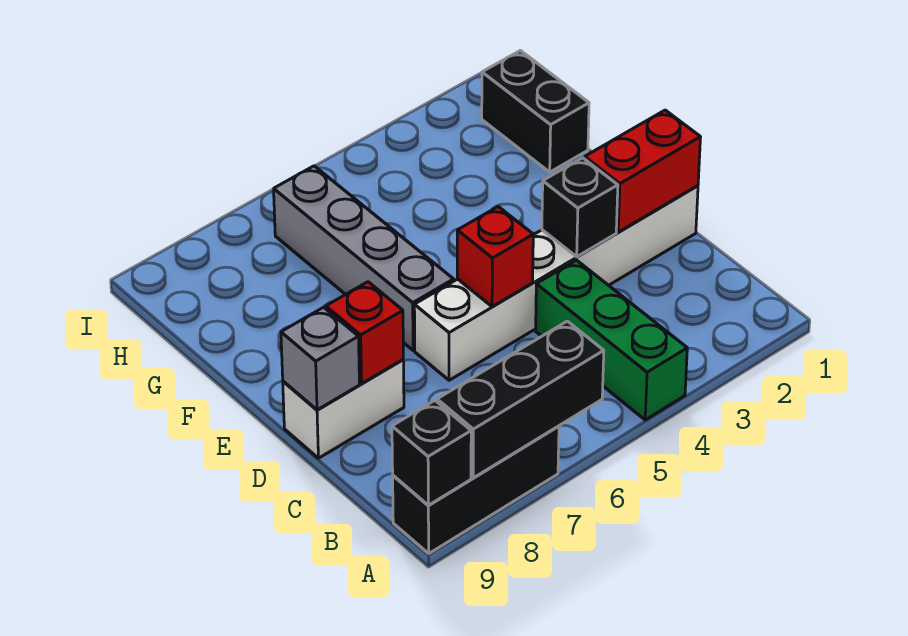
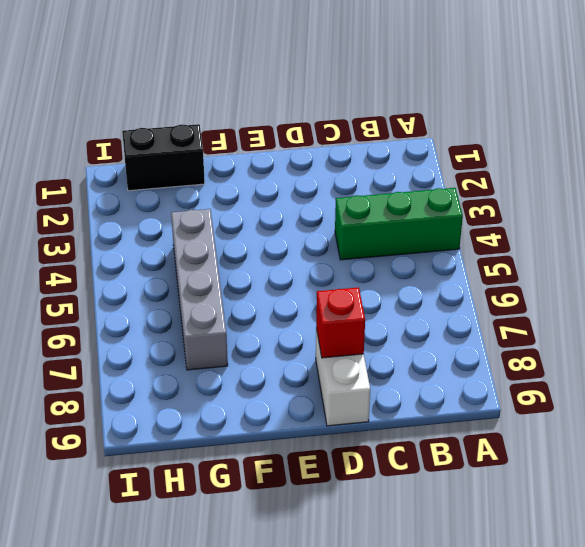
grey 1x4 brick [171,209,228,370] -> grey 1x4 brick turned to [274,166,454,350]
none -> black 1x3 brick [393,426,559,553]
none -> white 1x6 brick [414,186,698,380]
none -> black 1x3 brick [437,321,604,478]

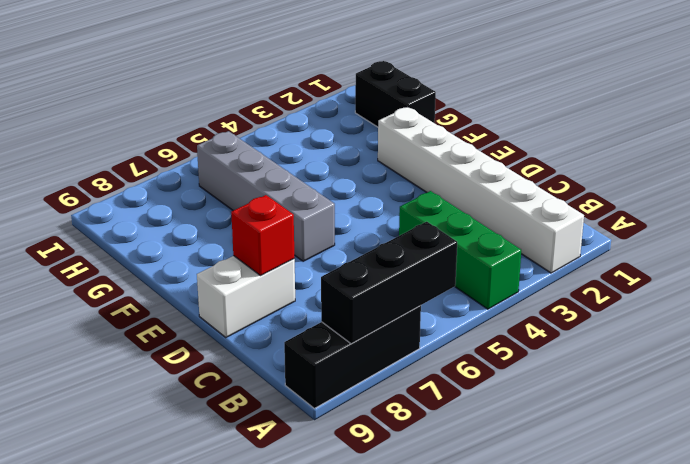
white 1x6 brick [378,107,584,273] -> white 1x6 brick turned to [414,186,698,380]
none -> black 1x1 brick [392,401,471,505]
none -> red 1x2 brick [585,110,701,232]
none -> black 1x1 brick [542,158,618,257]

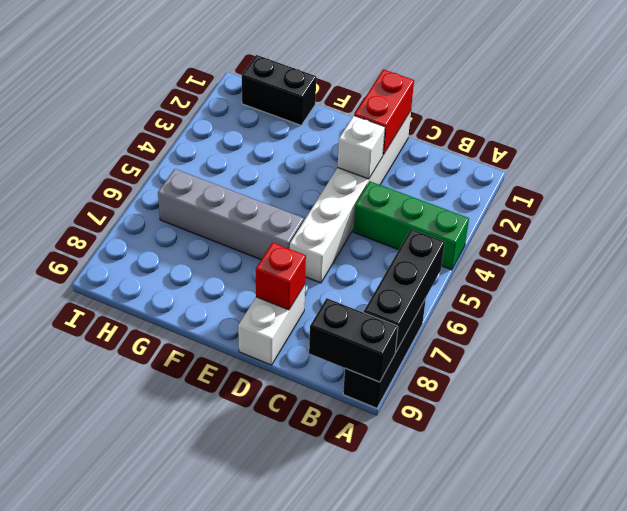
black 1x2 brick [309,298,398,382] -> black 1x1 brick [392,401,471,505]
white 1x1 brick [337,116,385,179] -> black 1x1 brick [542,158,618,257]
none -> red 1x1 brick [457,207,533,307]
none -> grey 1x1 brick [281,307,359,410]

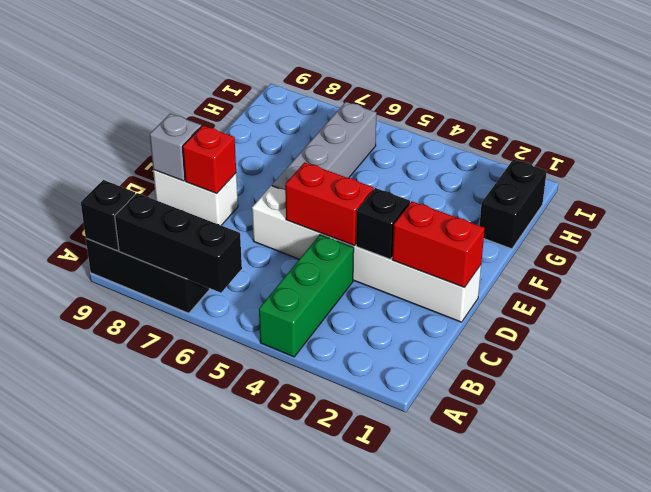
red 1x2 brick [285,162,374,246] -> red 1x1 brick [457,207,533,307]

